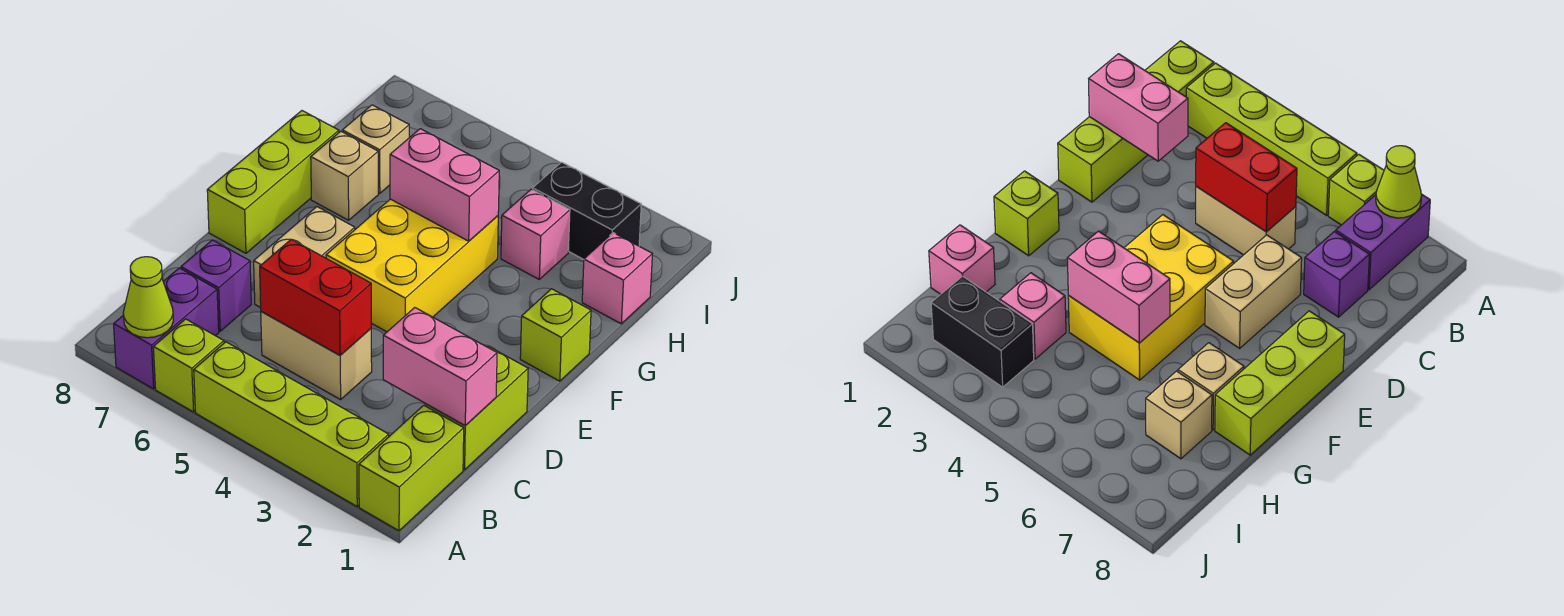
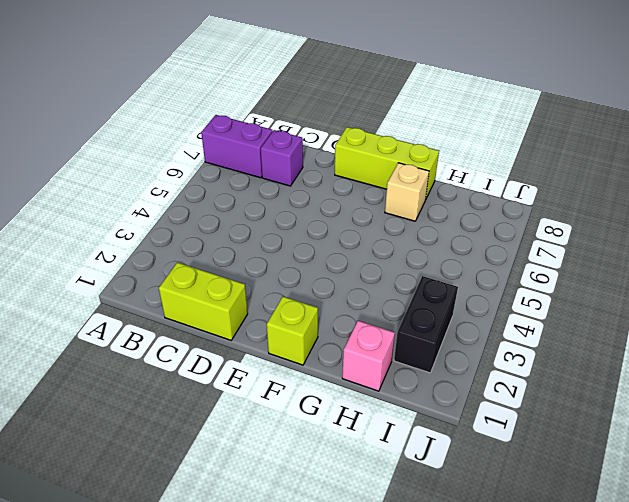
none -> lime 1x2 brick [359,405,464,531]
none -> lime 1x4 brick [194,342,389,506]
none -> lime 1x1 brick [154,319,224,412]

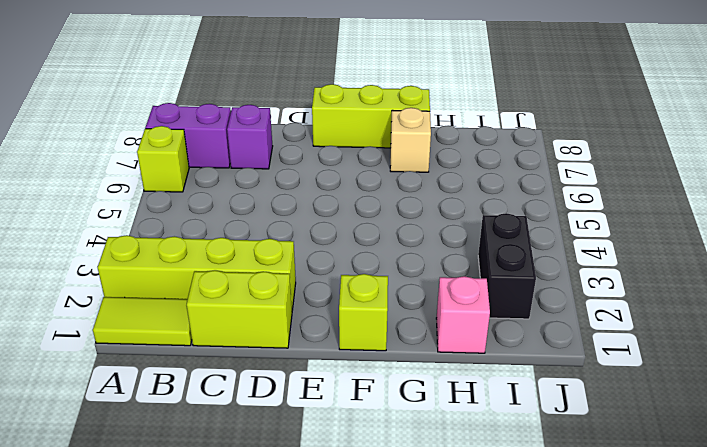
lime 1x2 tile [93,297,192,346] -> lime 1x2 brick [359,405,464,531]
lime 1x4 brick [98,235,296,310] -> lime 1x4 brick turned to [194,342,389,506]
none -> tan 1x2 brick [261,312,372,400]
none -> tan 1x2 brick [254,207,355,308]
none -> yellow 2x3 brick [326,199,498,332]

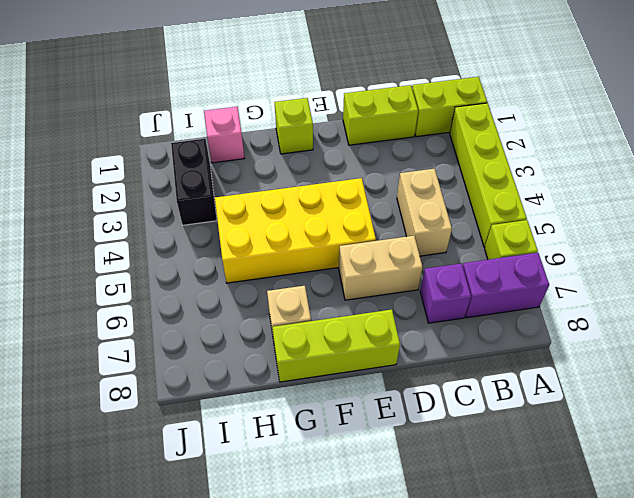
yellow 2x4 brick [215,178,376,283] -> yellow 2x3 brick [326,199,498,332]
none -> pink 1x1 brick [501,189,570,279]
none -> tan 1x1 brick [342,105,409,193]
none -> lime 1x1 cone [123,257,173,338]

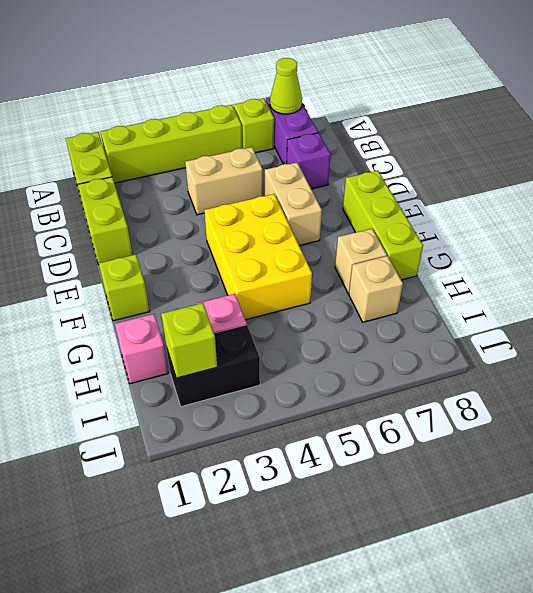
lime 1x1 brick [161,303,217,378] -> none
none -> pink 1x2 brick [383,308,497,426]
none -> red 1x2 brick [260,239,371,355]
none -> pink 1x2 brick [390,129,499,241]

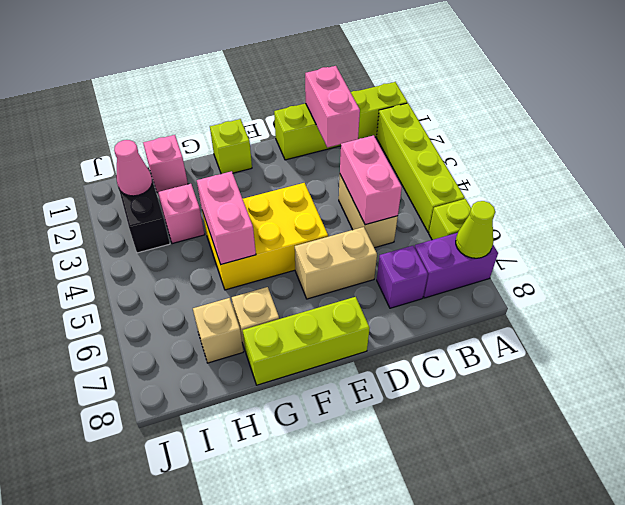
pink 1x2 brick [340,135,402,225] -> red 1x2 brick [260,239,371,355]
pink 1x1 cone [114,140,152,196] -> none

